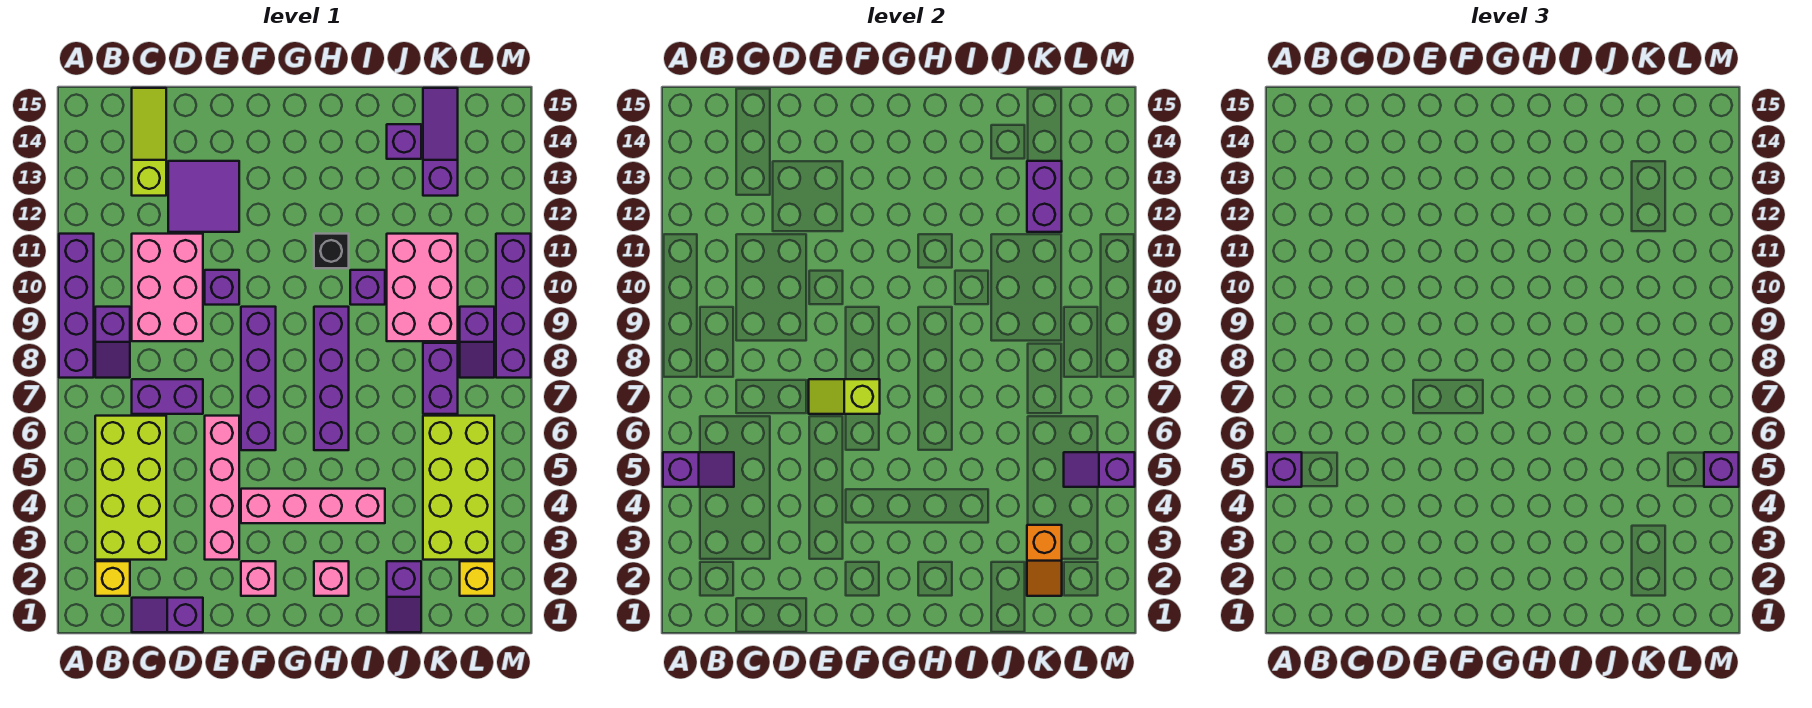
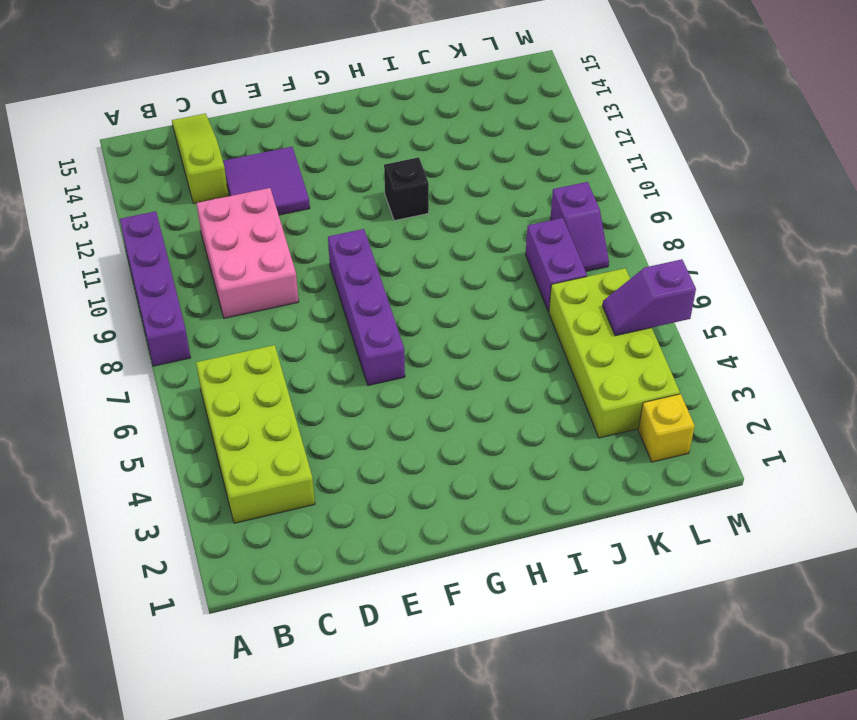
none -> yellow 1x1 brick [95,561,130,596]
none -> purple 1x2 slope [95,307,130,378]
none -> purple 1x2 slope [132,598,203,632]
none -> purple 1x2 brick [132,379,203,414]

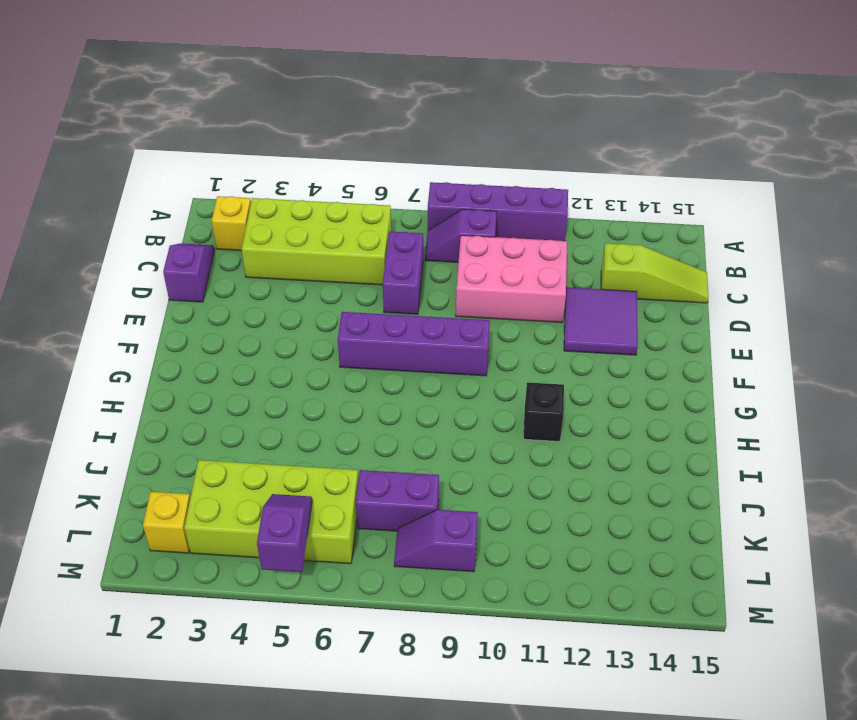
none -> pink 1x4 brick [205,416,239,560]
none -> purple 1x1 brick [205,270,239,305]
none -> pink 1x1 brick [241,561,276,596]
none -> pink 1x4 brick [241,489,385,523]

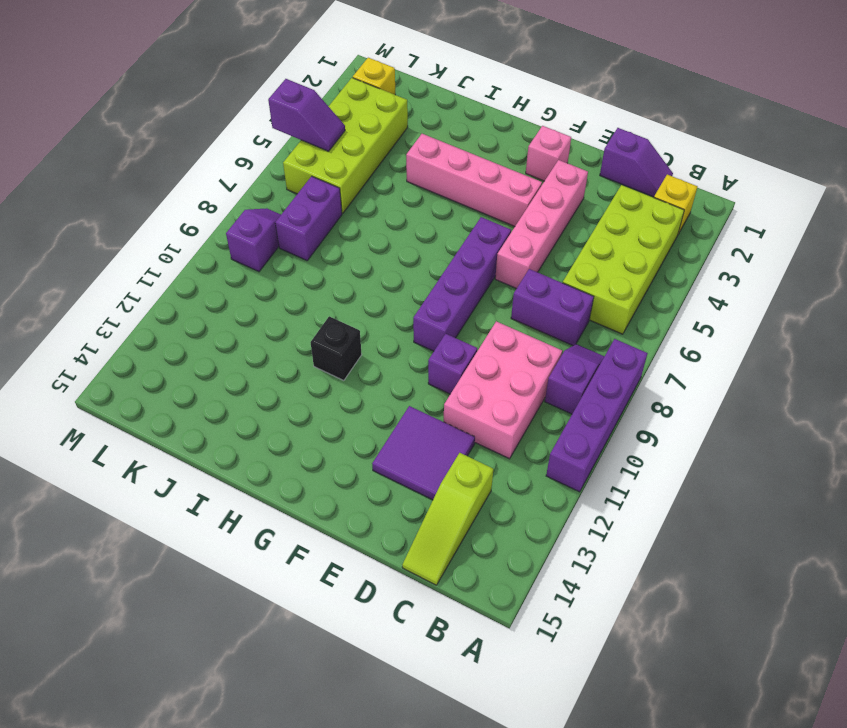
none -> pink 1x1 brick [314,561,349,596]
none -> purple 1x4 brick [314,307,349,450]
none -> purple 1x1 brick [350,270,385,305]
none -> purple 1x2 slope [387,561,421,632]

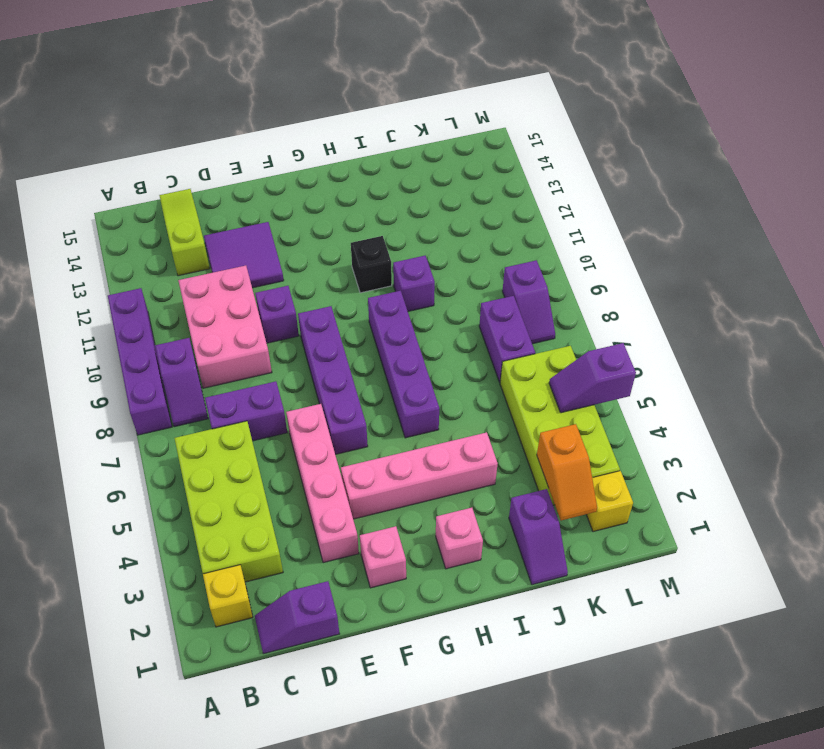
none -> pink 2x3 brick [387,234,458,341]
none -> purple 1x1 brick [387,124,421,159]
none -> purple 1x3 slope [423,88,458,196]
none -> purple 1x4 brick [496,234,531,378]

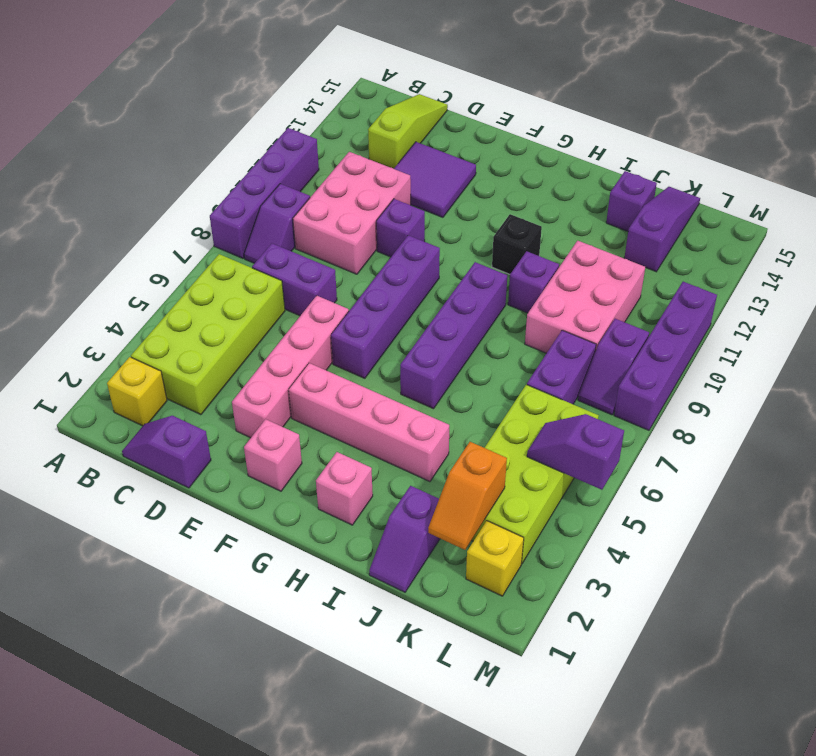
none -> purple 1x2 slope [663,452,734,487]
none -> lime 1x2 slope [809,379,880,414]
none -> purple 1x2 brick [1027,161,1062,232]
none -> purple 1x1 brick [1267,452,1302,487]

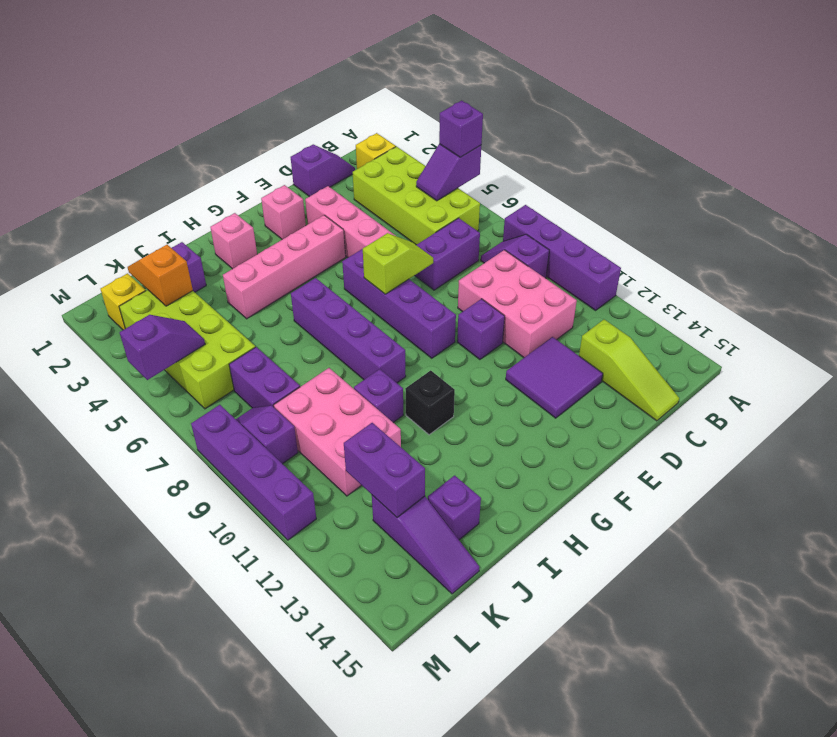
none -> purple 1x1 brick [1704,452,1739,487]

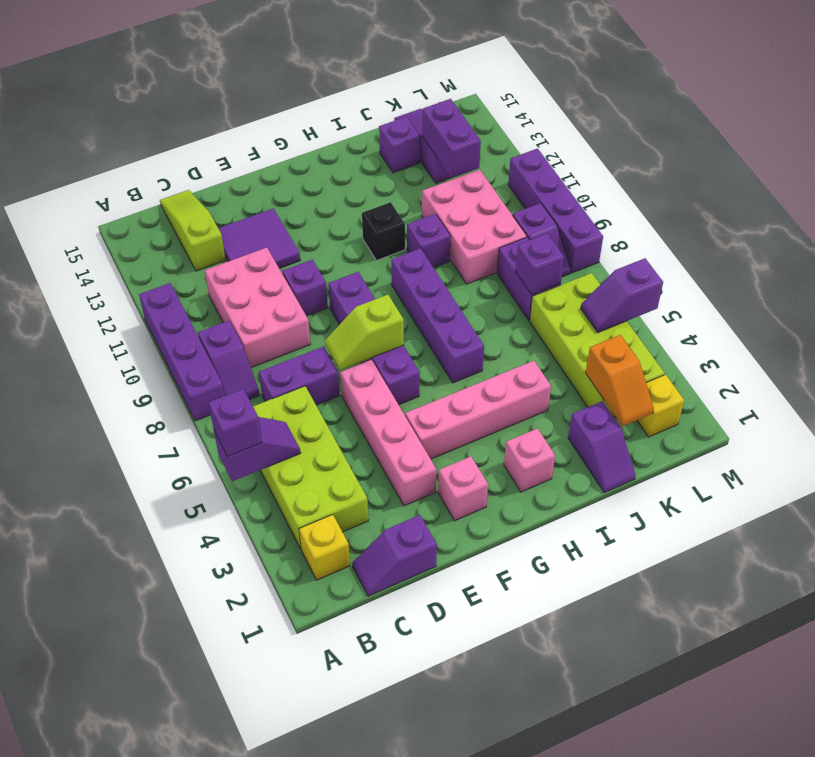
purple 1x1 brick [516,233,564,295] -> purple 1x1 brick moved to [1704,452,1739,487]

